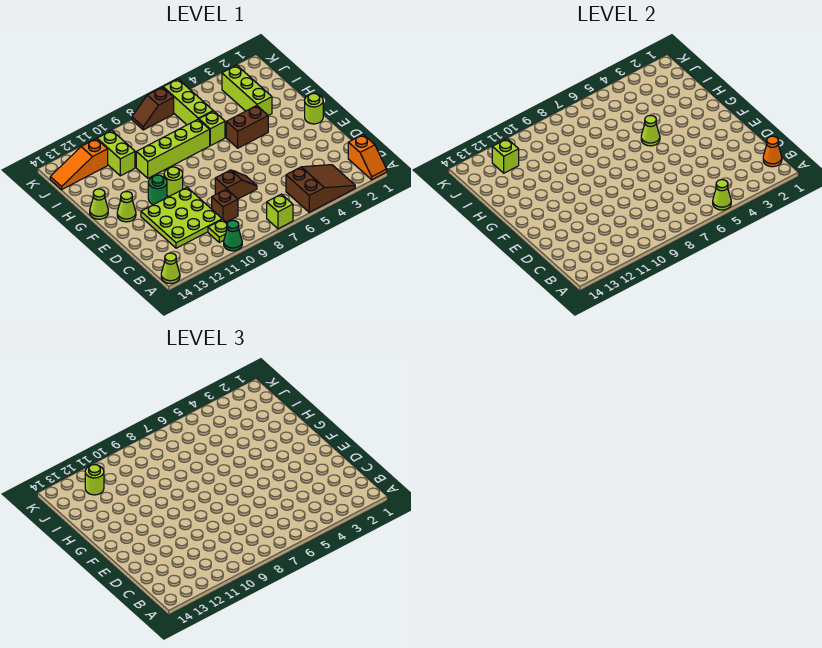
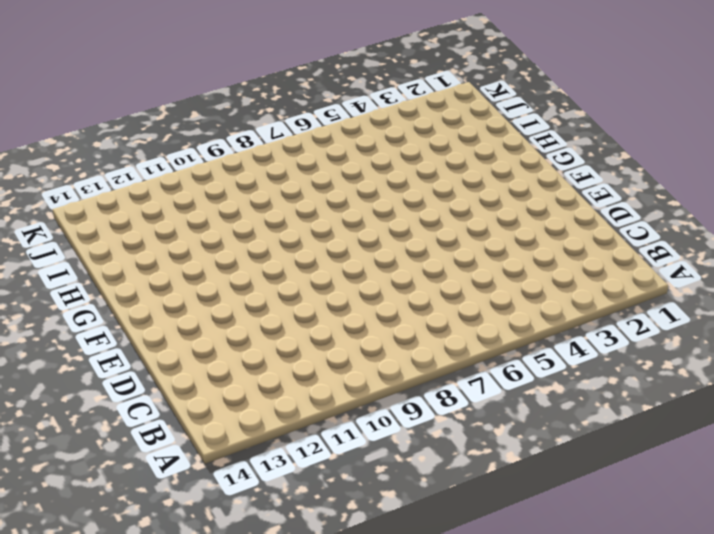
none -> orange 1x2 slope [348,135,387,180]
none -> brown 2x3 slope [286,165,355,213]
none -> lime 1x1 brick [267,194,293,229]

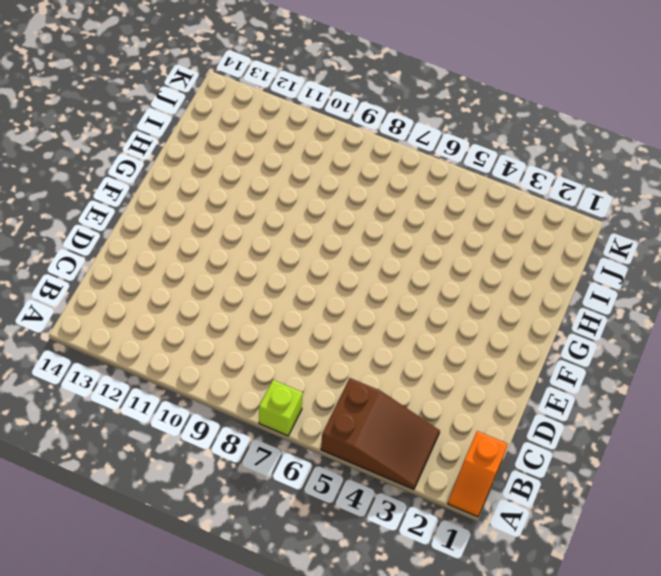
none -> green 1x1 cone [224,220,242,251]
none -> lime 1x1 cone [161,253,180,284]
none -> lime 1x1 plate [208,219,227,242]

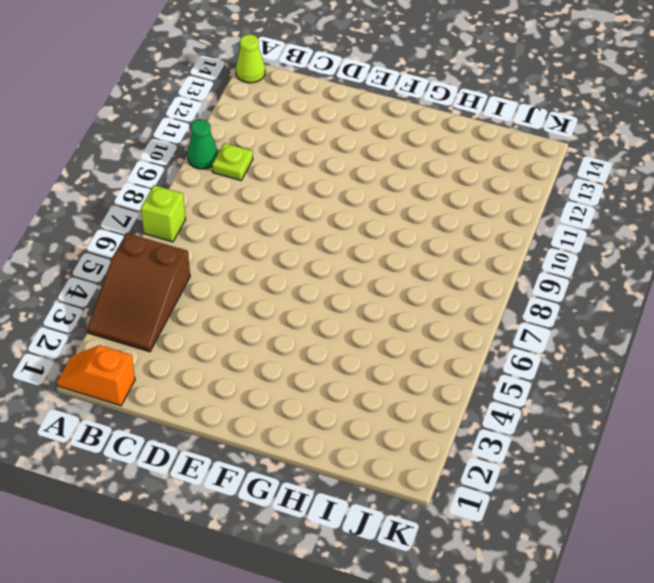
none -> brown 1x1 brick [212,189,238,222]
none -> lime 3x3 plate [141,187,222,248]
none -> brown 1x2 slope [215,170,257,199]

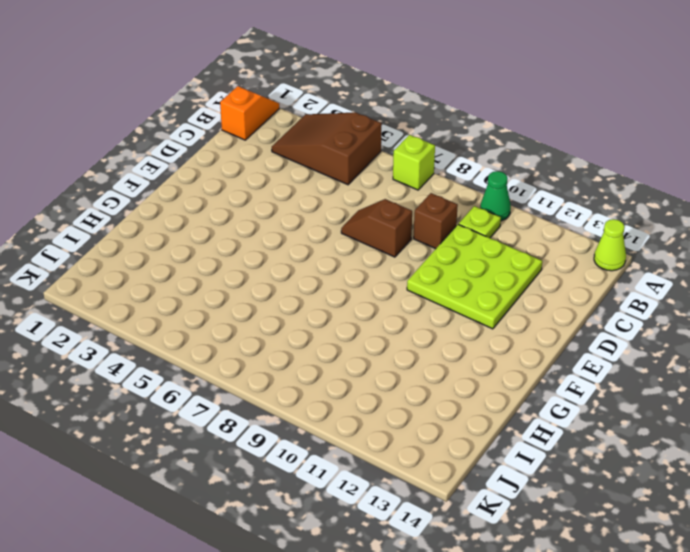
none -> lime 1x1 round brick [305,94,323,124]
none -> lime 1x1 round brick [164,167,183,196]
none -> green 1x1 round brick [148,175,167,205]

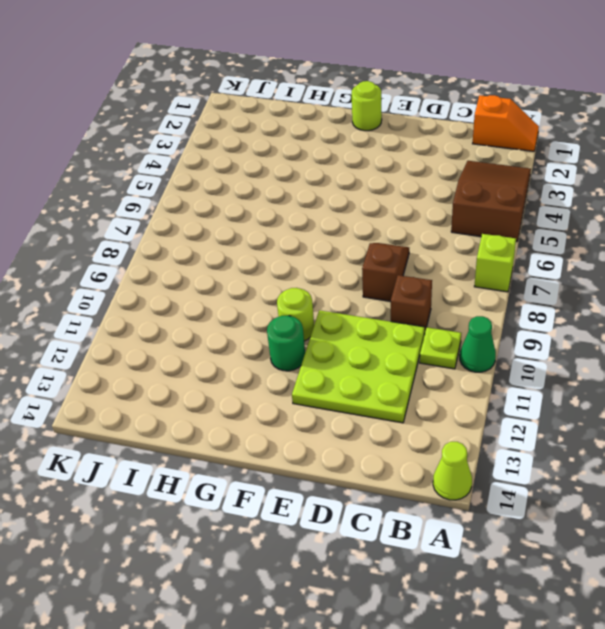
none -> lime 1x1 cone [117,192,136,222]
none -> brown 1x2 brick [226,106,268,148]
none -> lime 1x1 cone [90,189,108,219]

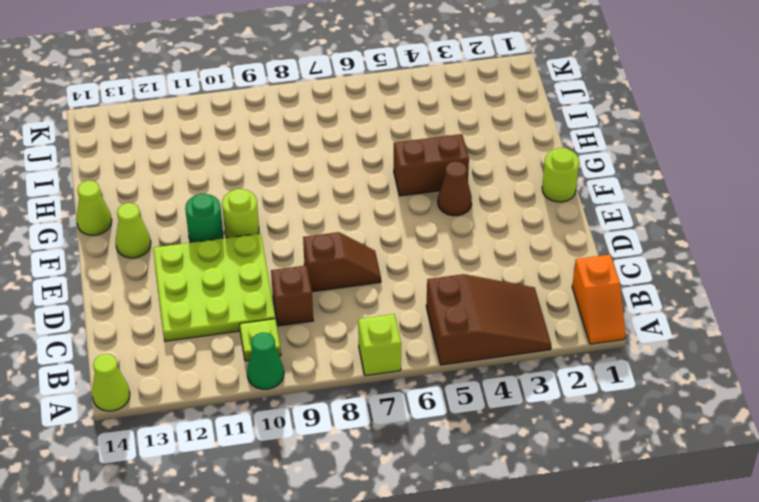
brown 1x1 cone [438,161,472,216] -> none
none -> lime 1x3 brick [222,65,272,115]
none -> lime 1x1 brick [199,111,225,146]
none -> lime 1x4 brick [136,119,210,178]

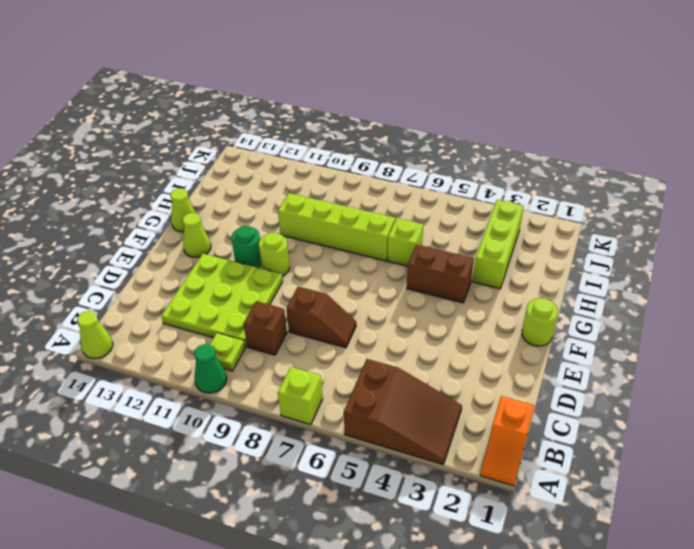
none -> lime 1x3 brick [163,79,213,125]
none -> lime 1x2 brick [97,130,135,176]
none -> orange 1x3 slope [50,139,108,189]

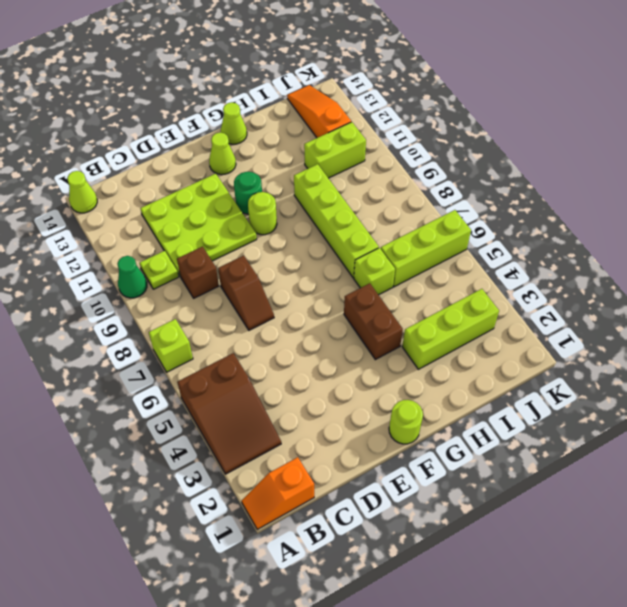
none -> brown 1x2 slope [132,87,174,130]
none -> lime 1x1 cone [713,180,731,210]
none -> orange 1x1 cone [763,136,782,167]

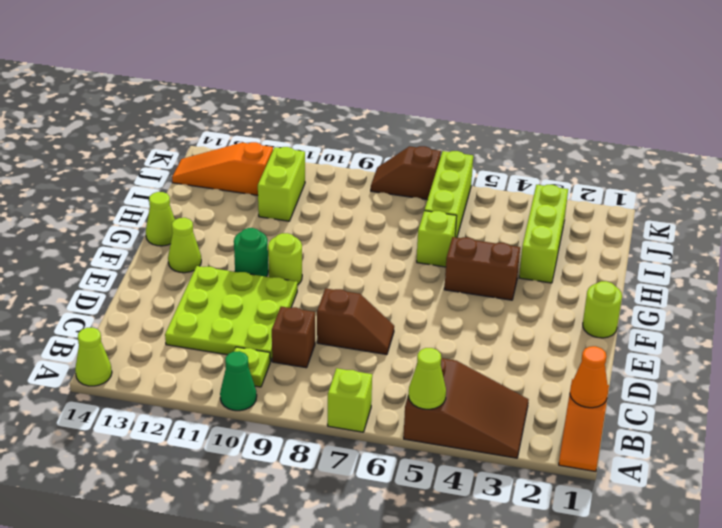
none -> lime 1x4 brick [136,119,210,178]
none -> lime 1x1 cone [641,116,660,146]
none -> lime 1x1 brick [492,139,519,173]

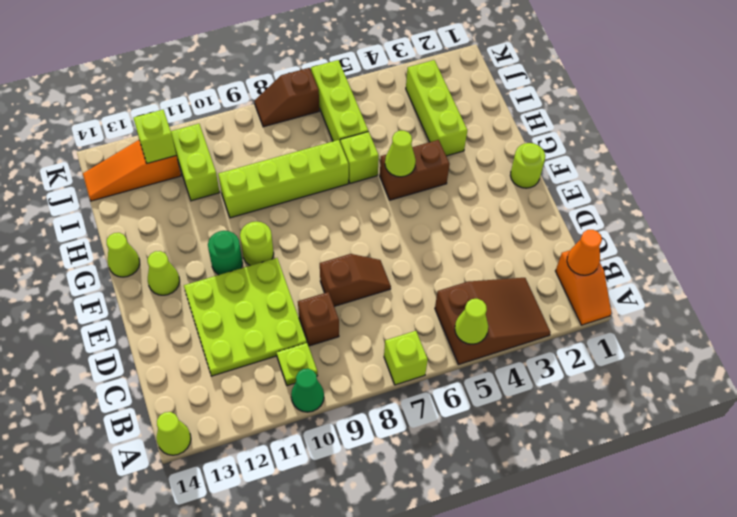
none -> lime 1x1 round brick [85,465,104,495]

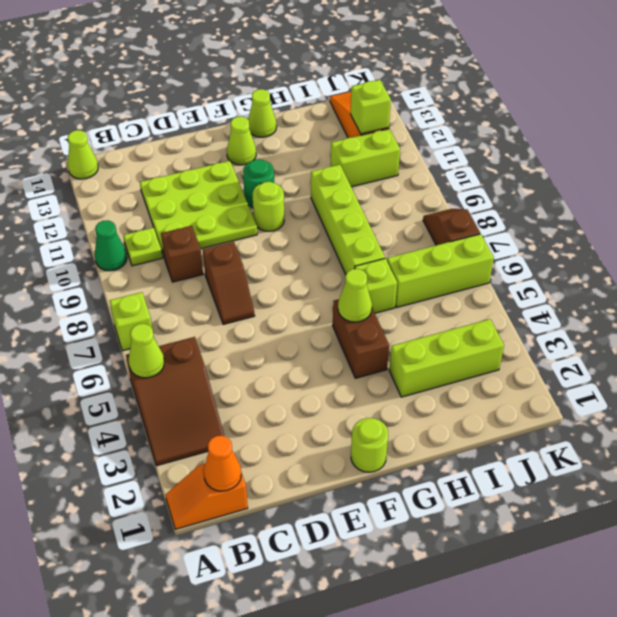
none -> lime 1x1 round brick [85,465,104,495]

